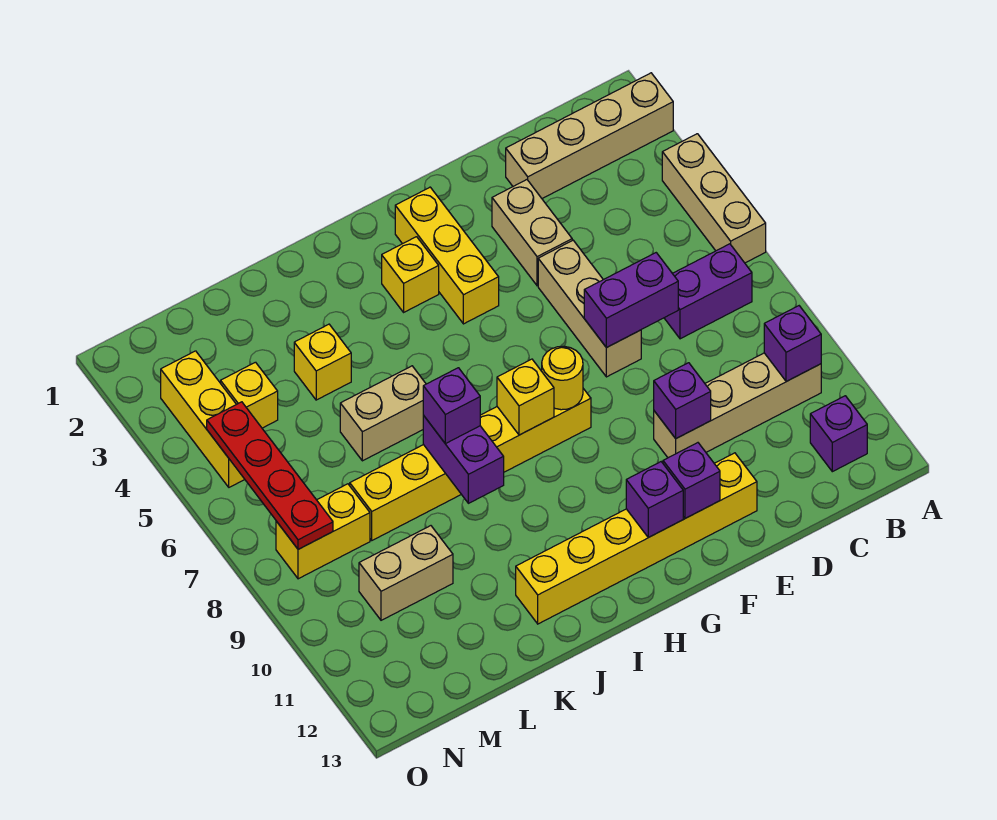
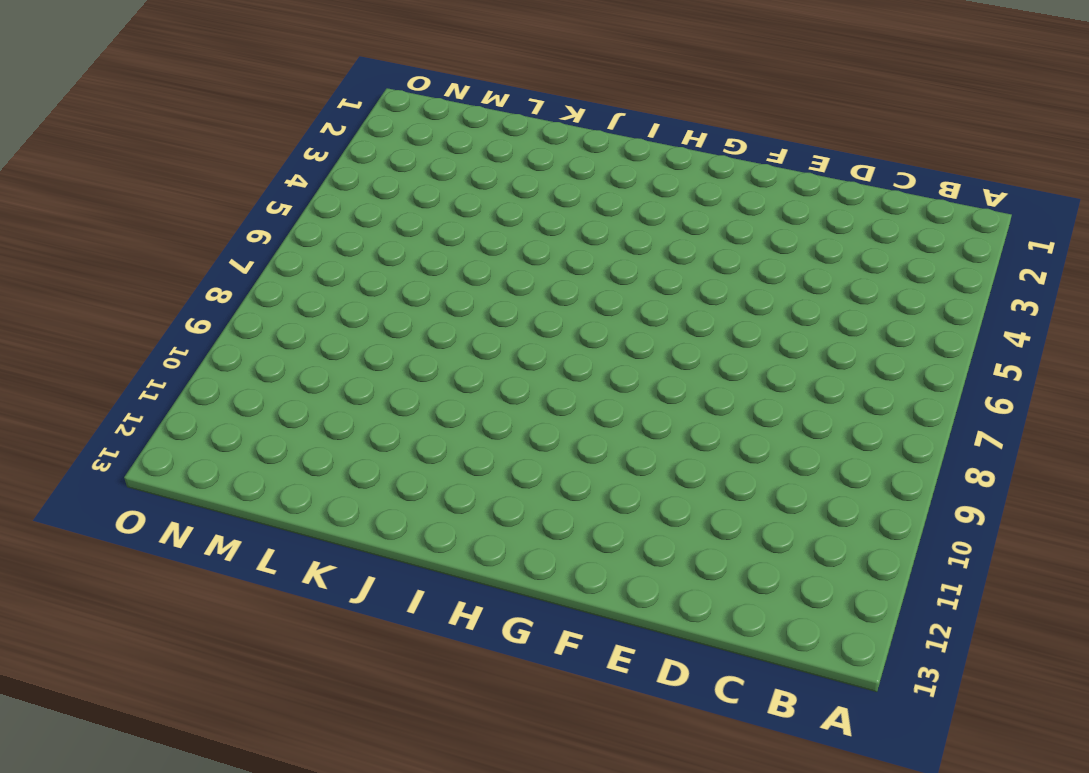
none -> tan 1x4 brick [506,73,673,199]
none -> tan 1x3 brick [662,134,766,263]
none -> purple 1x2 brick [664,244,752,339]

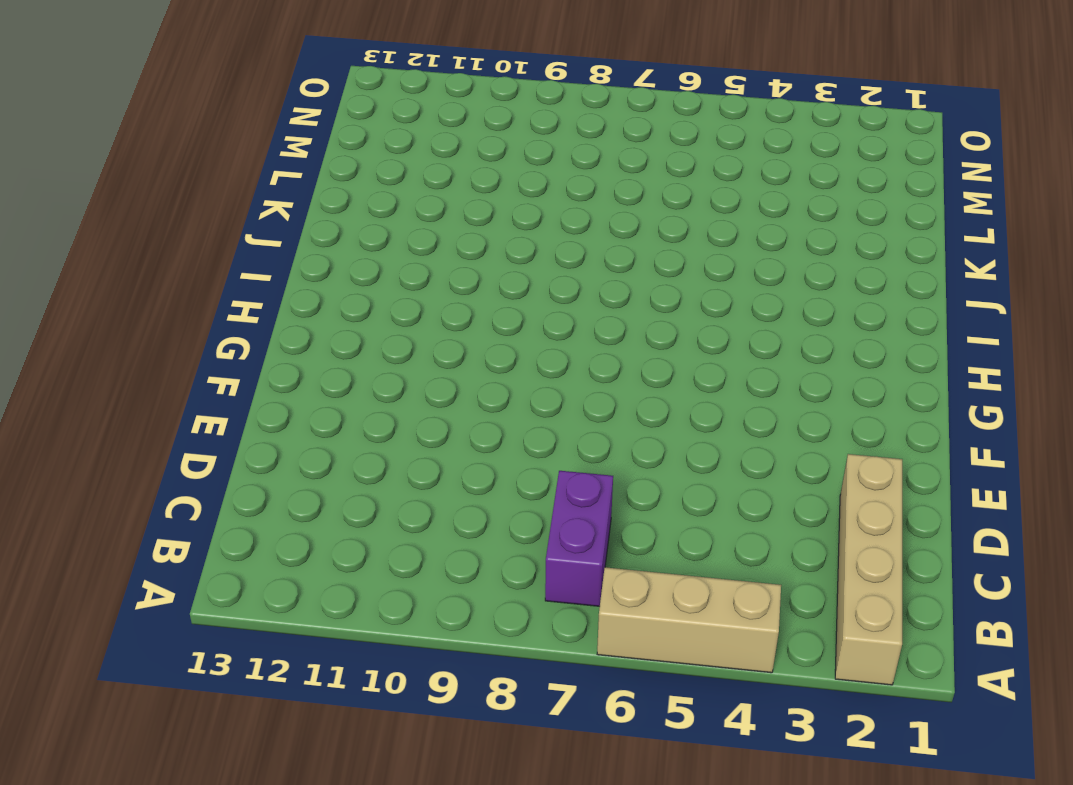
none -> tan 1x4 brick [654,353,821,458]
none -> purple 1x1 brick [810,396,867,472]
none -> tan 1x2 brick [492,180,572,286]

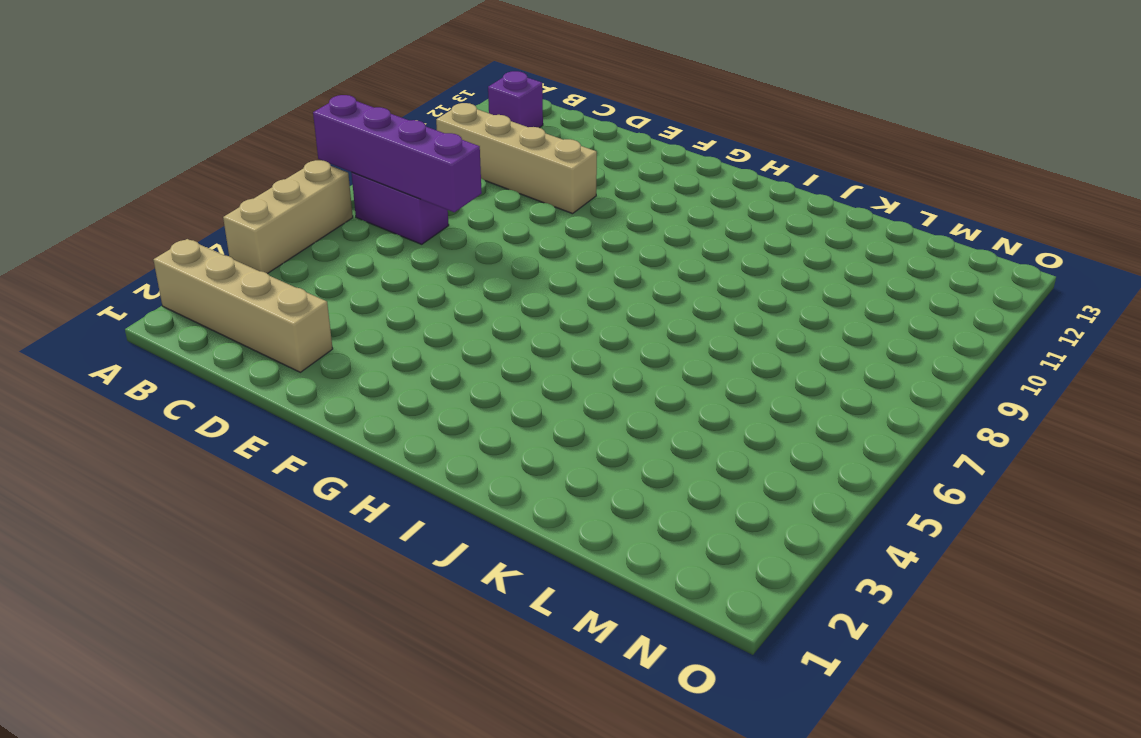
purple 1x4 brick [313,95,482,212] -> purple 1x2 brick [584,253,678,348]
none -> tan 1x2 brick [492,180,572,286]
none -> tan 1x3 brick [538,240,641,377]
none -> yellow 1x6 brick [516,453,757,624]

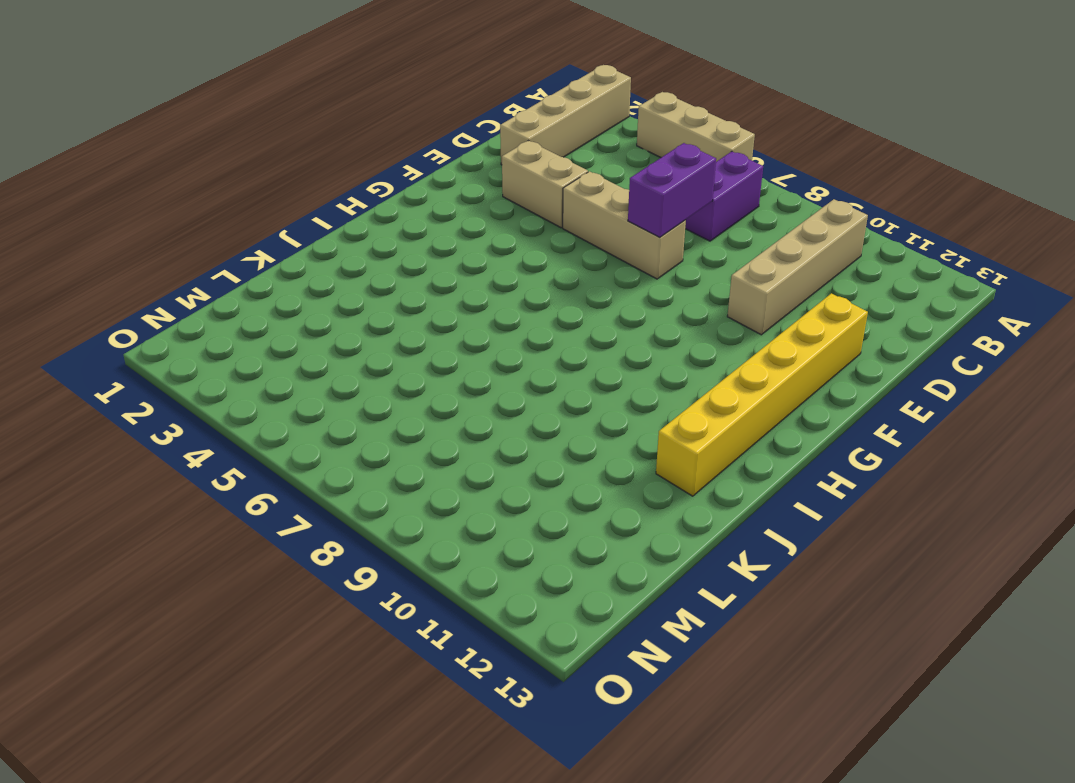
none -> purple 1x1 brick [810,396,867,472]
none -> yellow 1x3 brick [395,187,499,324]
none -> yellow 1x6 brick [350,389,591,540]

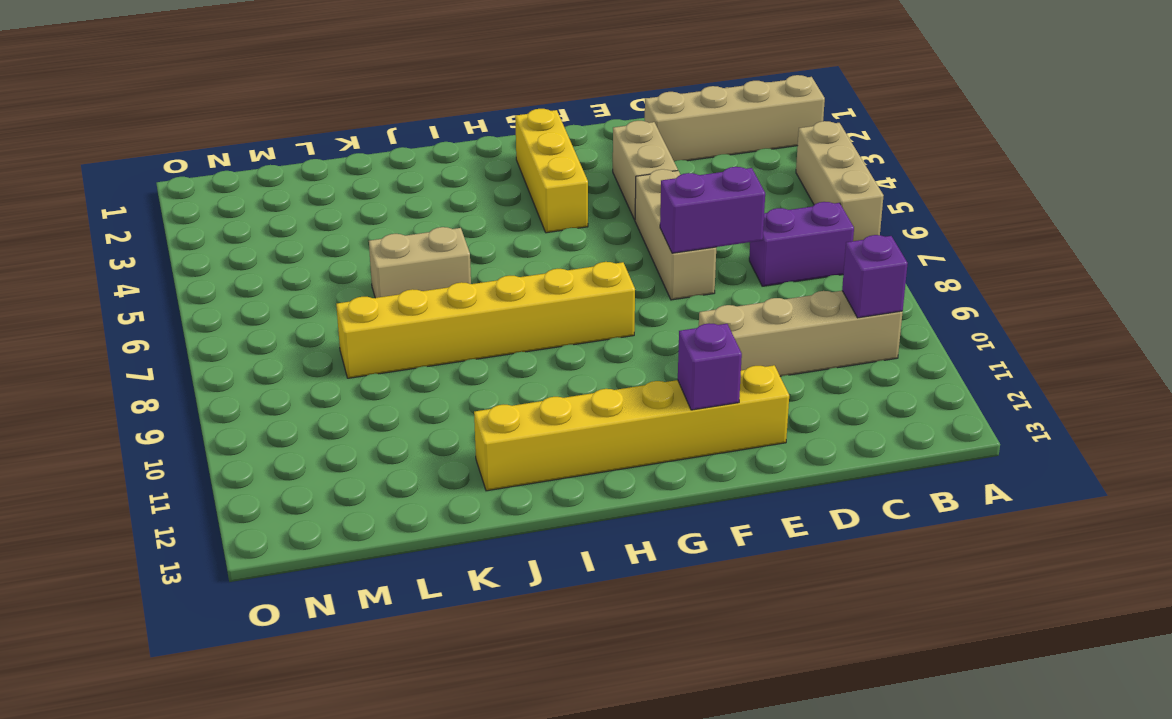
none -> purple 1x1 brick [810,396,867,472]
none -> yellow 1x1 brick [382,237,439,312]
none -> yellow 1x1 brick [294,324,351,400]

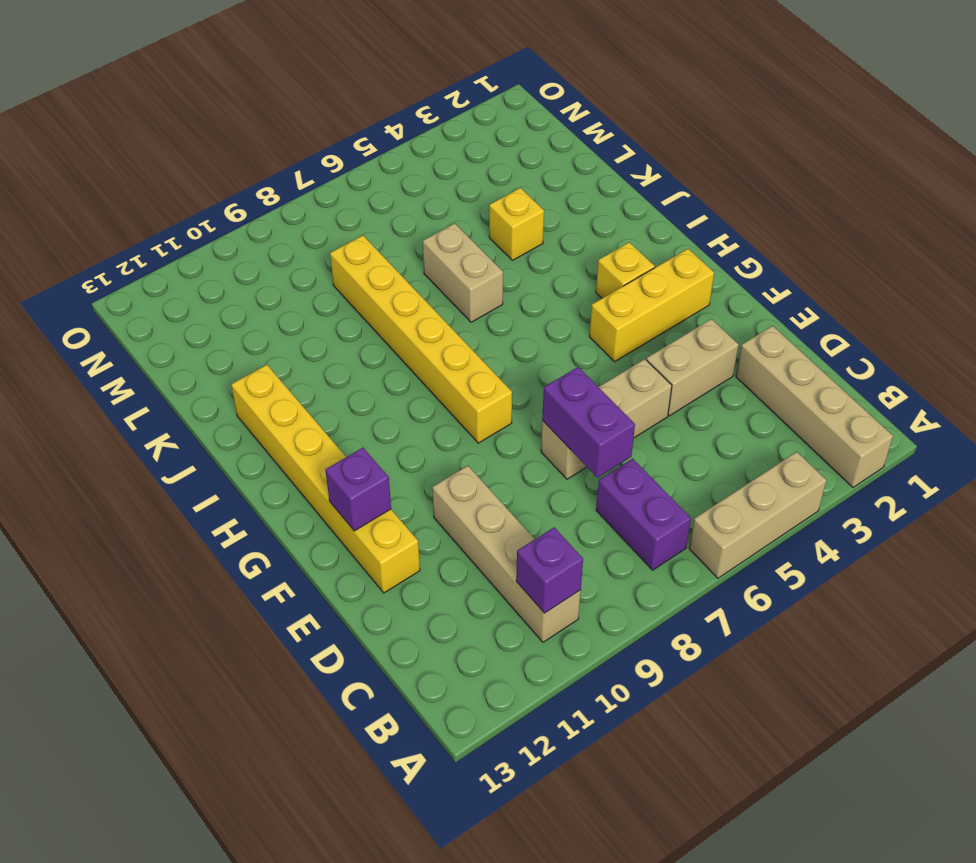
none -> purple 1x1 brick [810,396,867,472]
none -> tan 1x2 brick [359,526,453,620]
none -> yellow 1x1 brick [221,362,278,428]

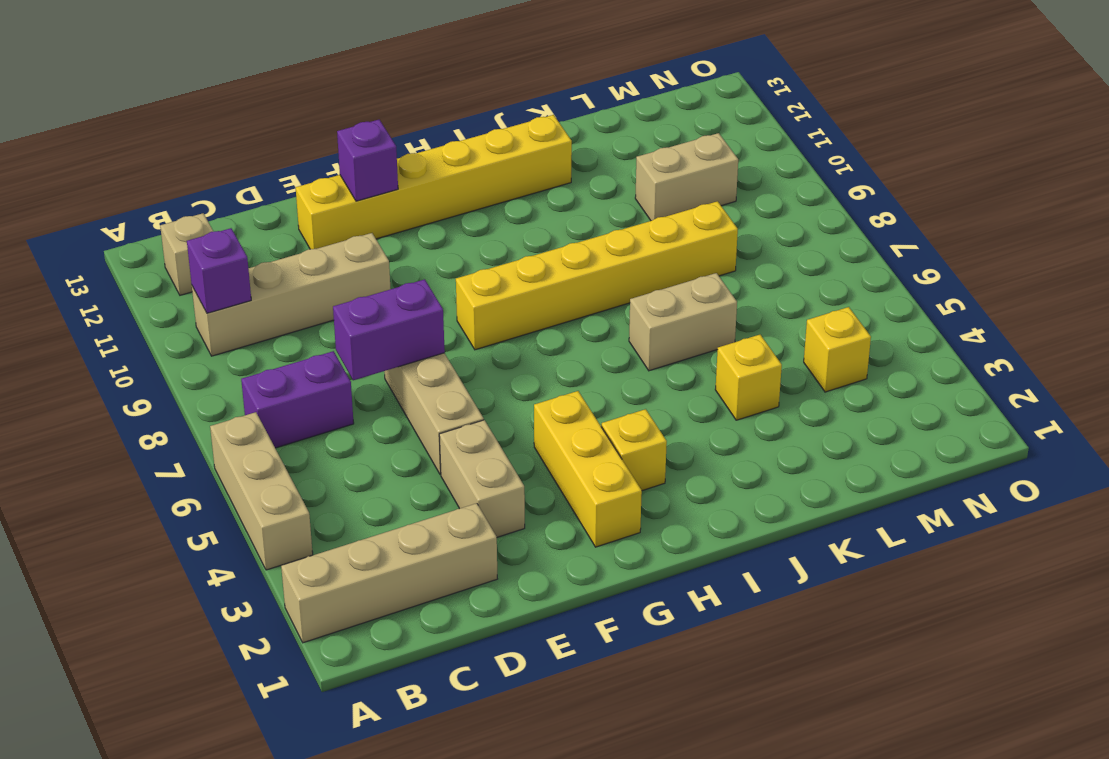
tan 1x1 brick [160,213,214,295] -> purple 1x1 brick [810,396,867,472]
none -> yellow 1x2 brick [276,484,370,579]
none -> yellow 1x3 brick [161,351,245,487]
none -> purple 1x1 brick [654,363,711,438]

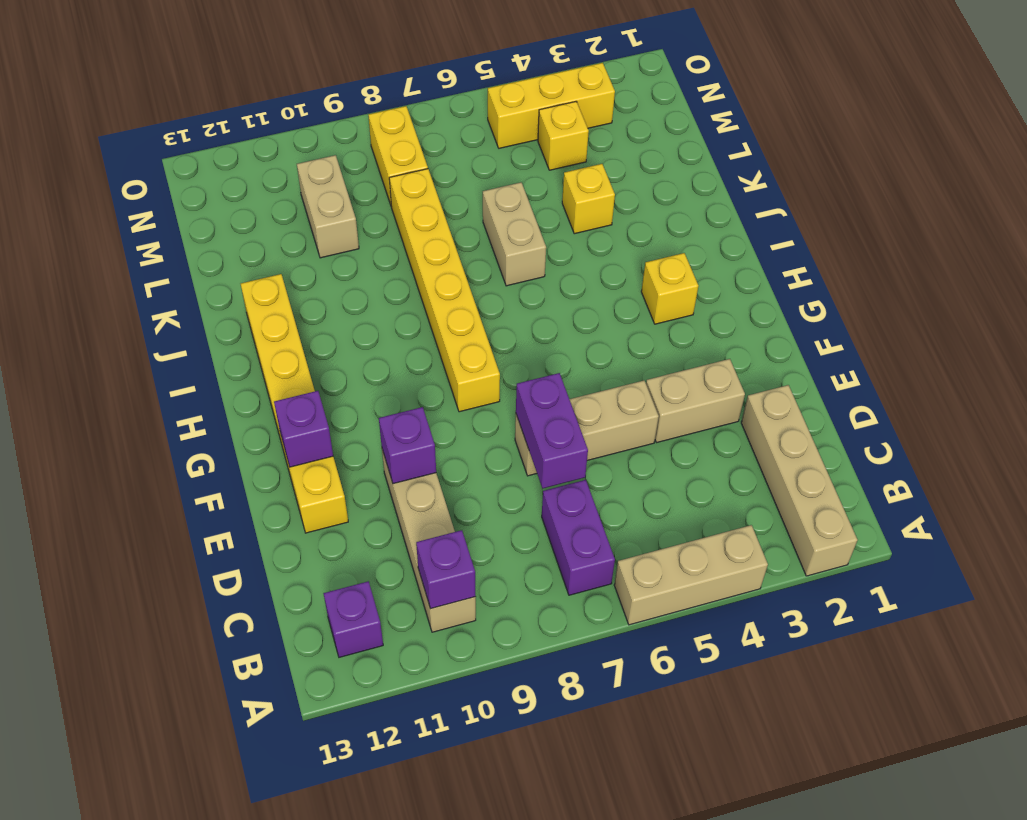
none -> yellow 1x3 brick [395,187,499,324]
none -> yellow 1x1 round brick [542,346,583,410]
none -> purple 1x1 brick [626,462,683,537]

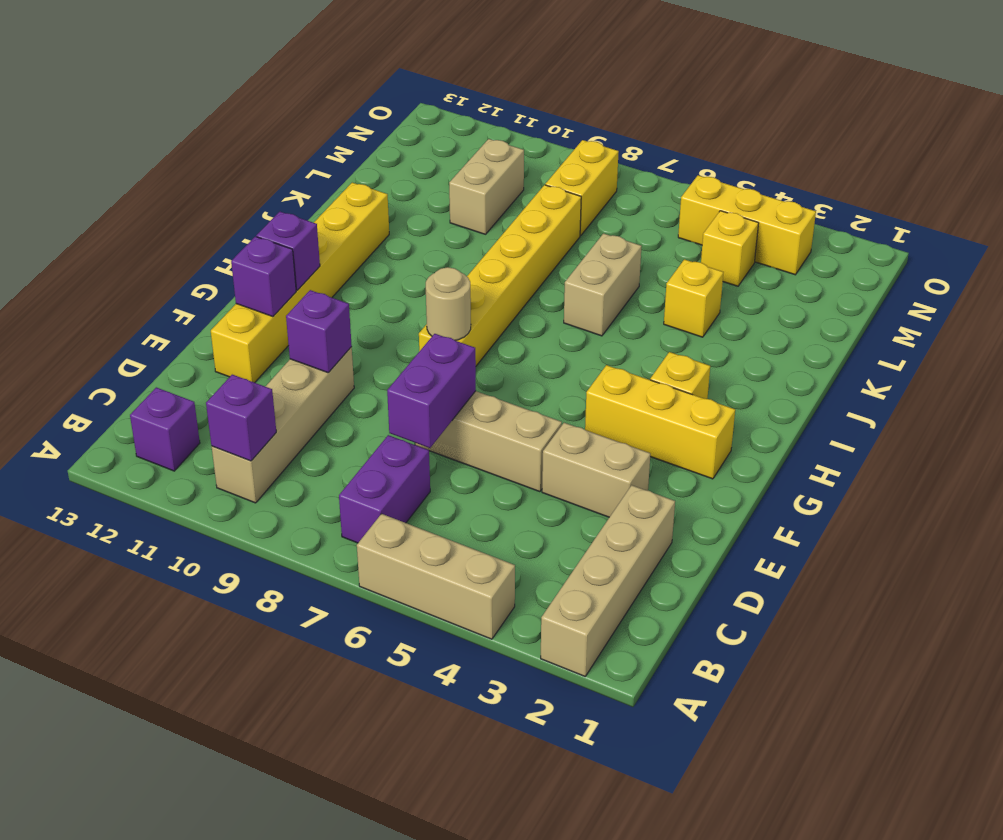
tan 1x1 round brick [426,267,471,341] -> yellow 1x1 round brick [542,346,583,410]
none -> yellow 1x1 brick [497,359,554,435]
none -> purple 1x2 brick [423,415,504,503]
none -> red 1x4 plate [207,402,333,549]

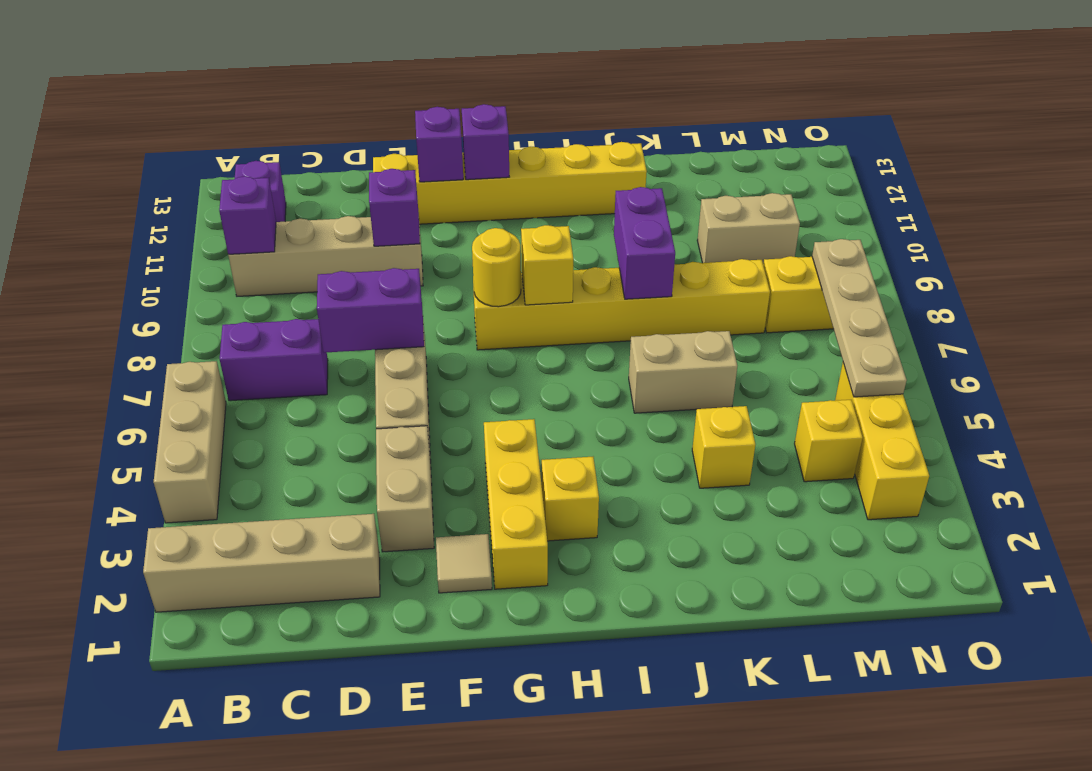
tan 1x1 tile [436,534,492,593] -> none
tan 1x4 plate [812,239,907,397] -> red 1x4 plate [207,402,333,549]
none -> purple 1x1 brick [423,368,480,444]

